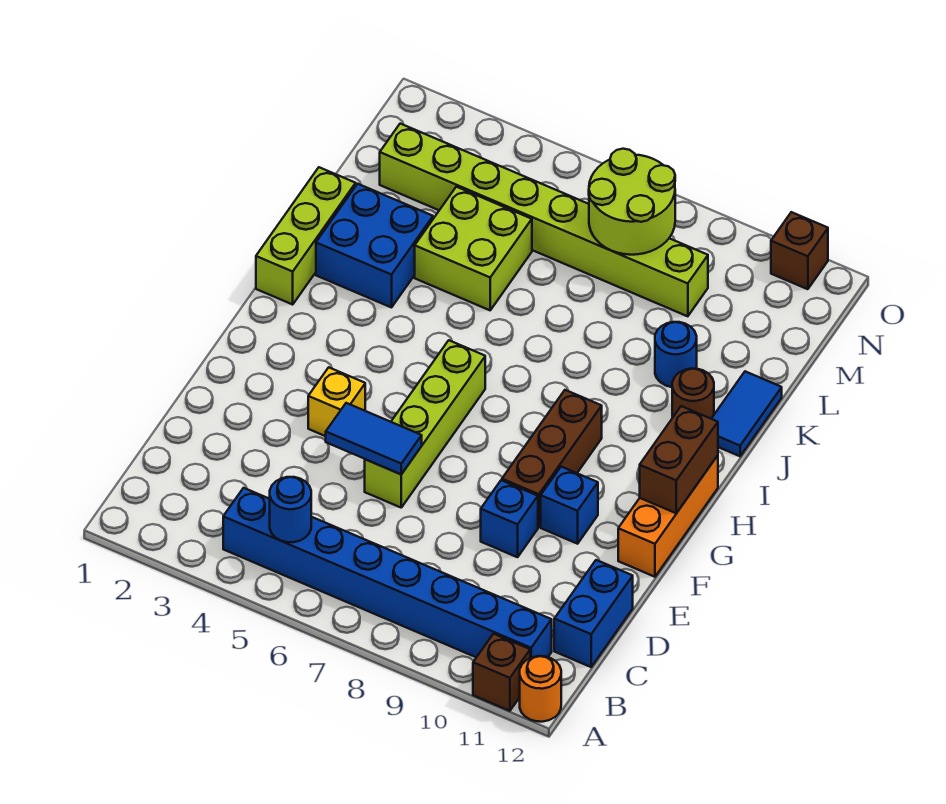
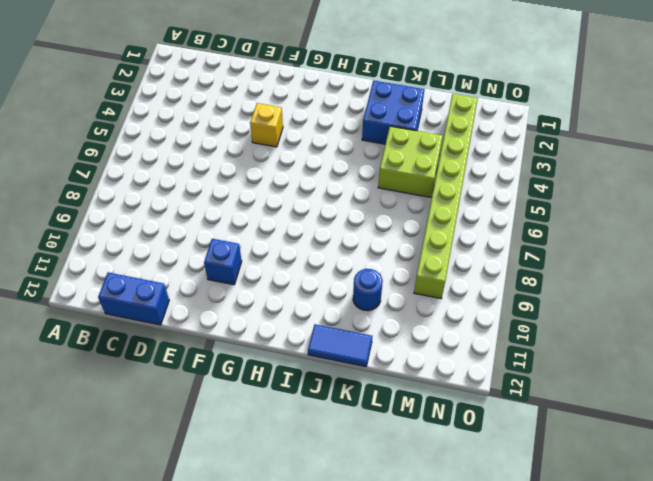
none -> brown 1x1 brick [473,634,530,711]
none -> orange 1x1 round brick [520,656,561,722]
none -> blue 1x8 brick [223,488,552,658]

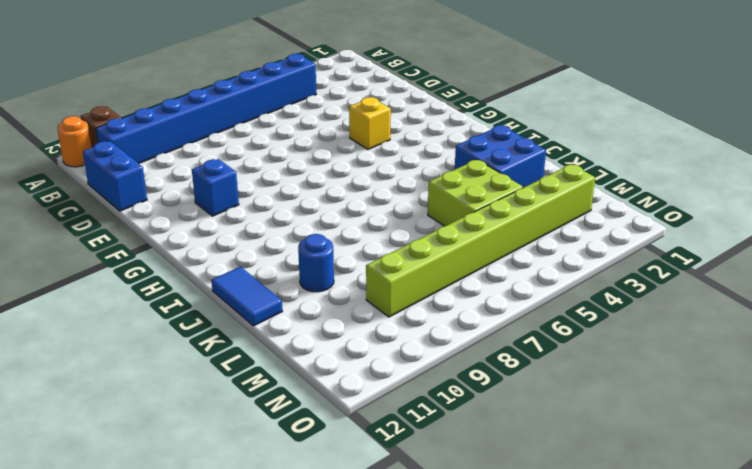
none -> lime 1x4 brick [365,340,485,507]
none -> blue 1x1 brick [481,480,538,557]
none -> brown 1x3 brick [502,390,602,527]

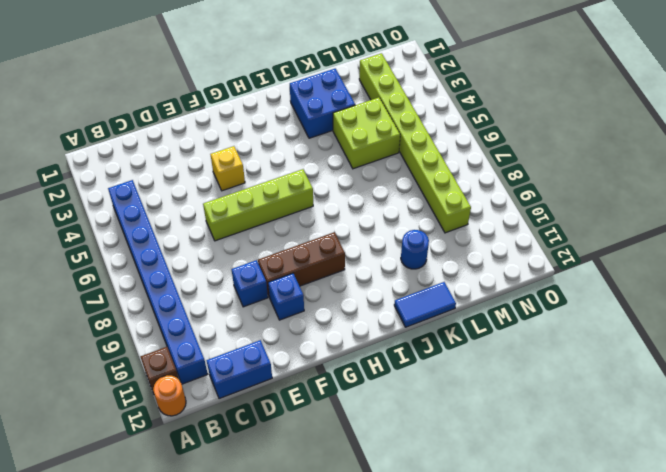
none -> orange 1x3 brick [618,455,718,577]
none -> lime 1x3 brick [256,167,356,304]
none -> brown 1x1 round brick [672,369,714,419]

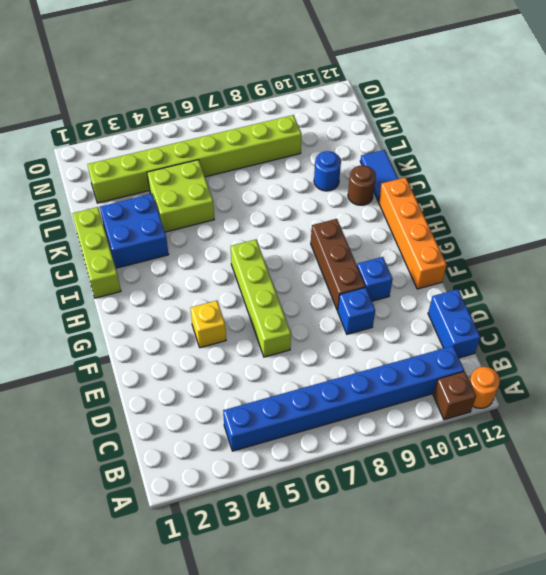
orange 1x4 brick [379,177,447,289] -> orange 1x3 brick [618,455,718,577]
none -> brown 1x1 brick [771,212,828,289]
none -> blue 1x1 round brick [270,477,311,542]
none -> blue 1x2 tile [326,403,422,474]

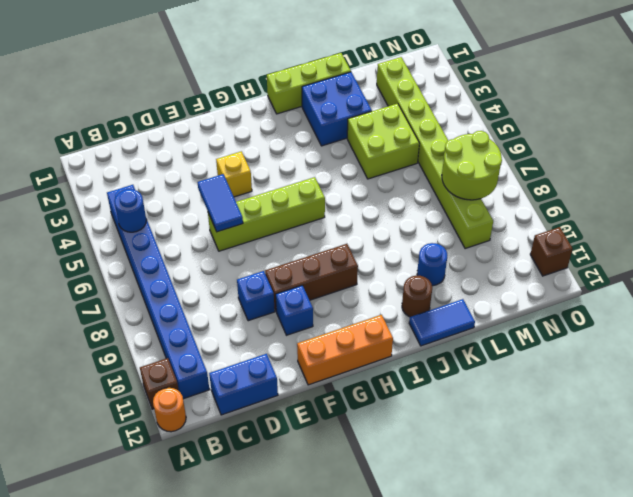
none -> brown 1x2 brick [640,406,718,513]

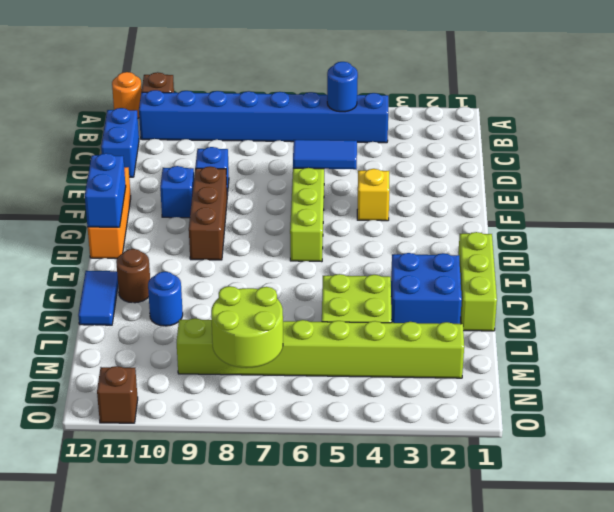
blue 1x2 brick [85,153,126,227] -> brown 1x2 brick [640,406,718,513]

